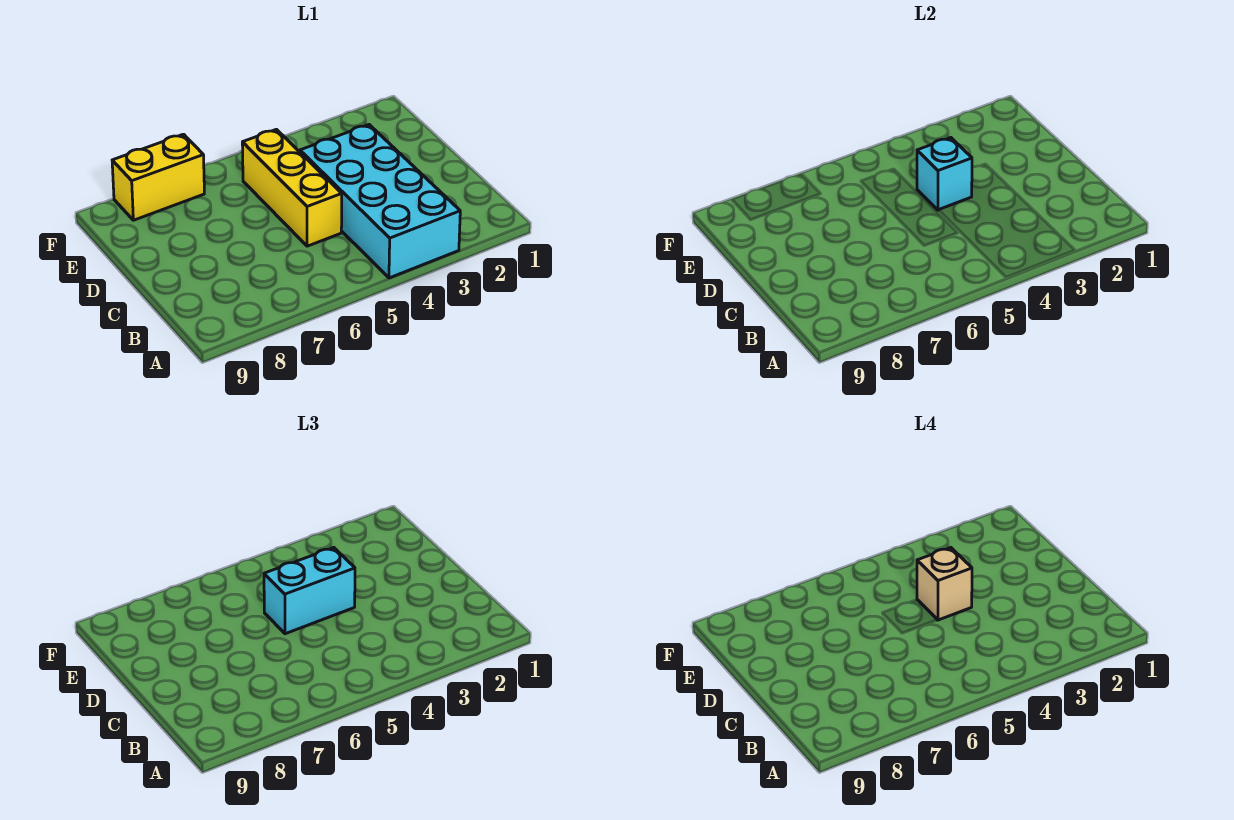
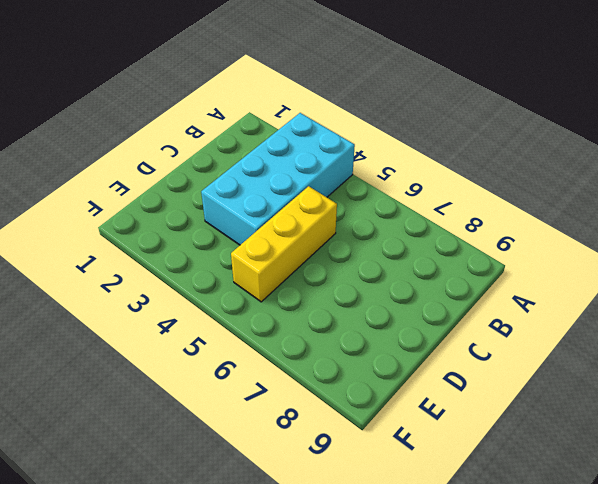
none -> yellow 1x2 brick [112,134,204,220]
none -> cyan 1x1 brick [917,138,972,210]

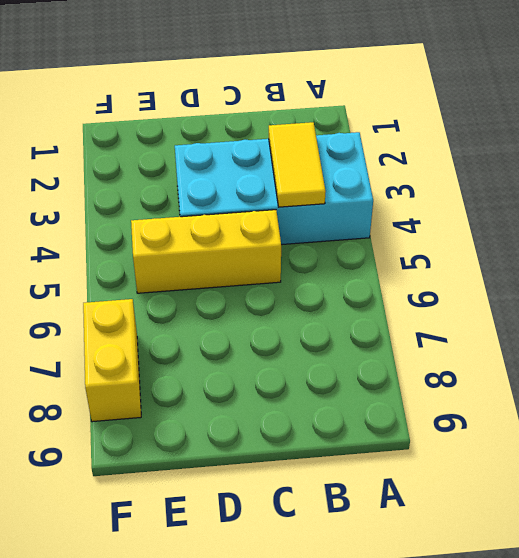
yellow 1x2 tile [269,122,326,207] -> none
none -> cyan 1x1 brick [917,138,972,210]
none -> cyan 1x2 brick [264,548,355,634]

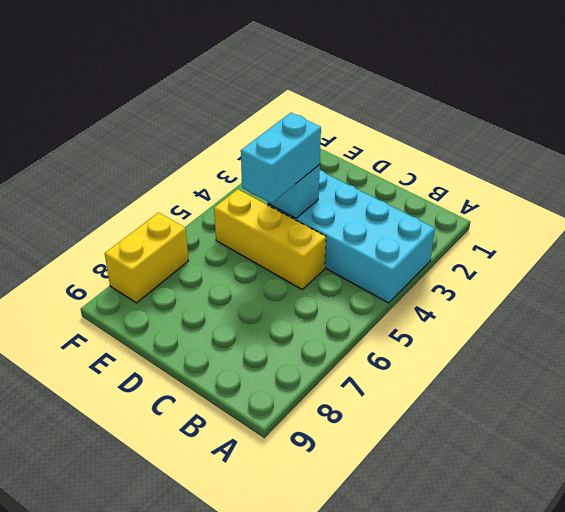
none -> tan 1x1 brick [917,548,972,620]

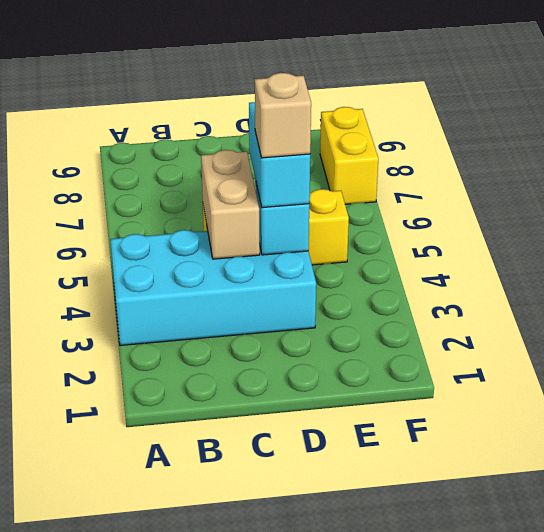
tan 1x2 brick [201,150,260,259] -> none

